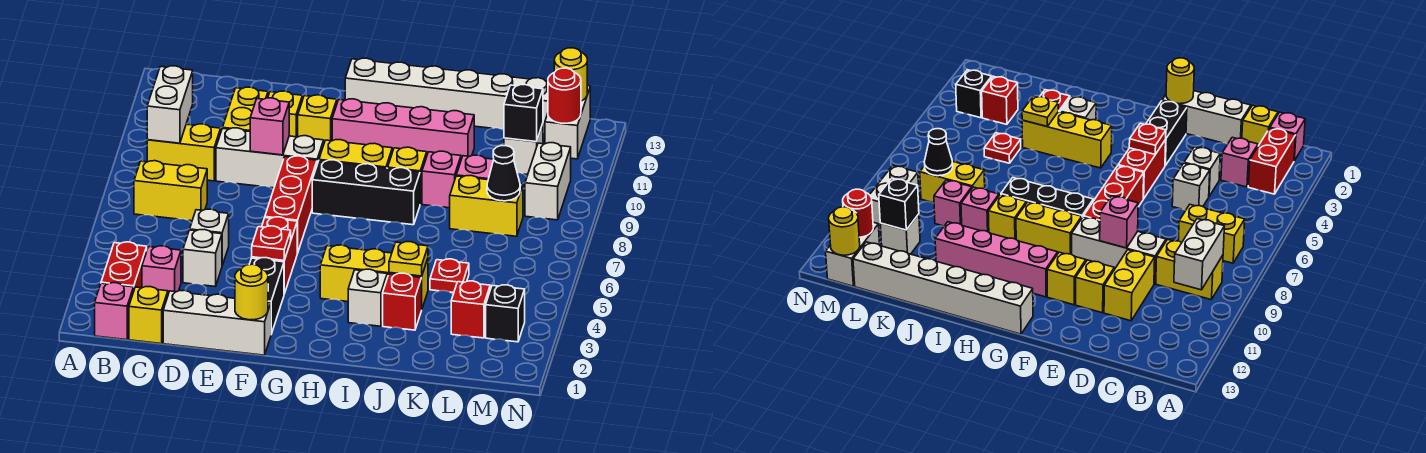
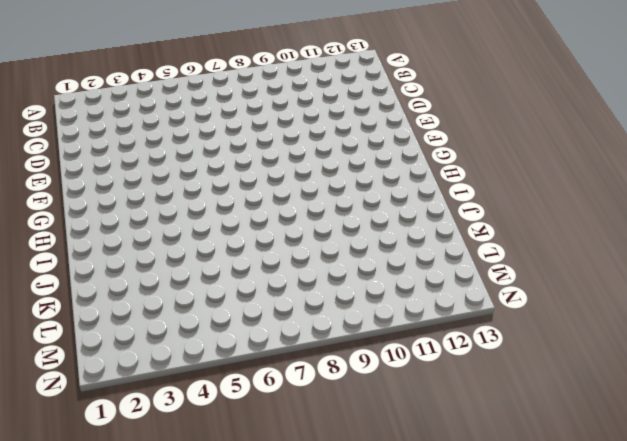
none -> pink 1x1 brick [95,283,134,340]
none -> red 1x2 brick [101,242,147,289]
none -> yellow 1x2 brick [134,161,207,221]
none -> yellow 1x2 brick [147,124,221,181]

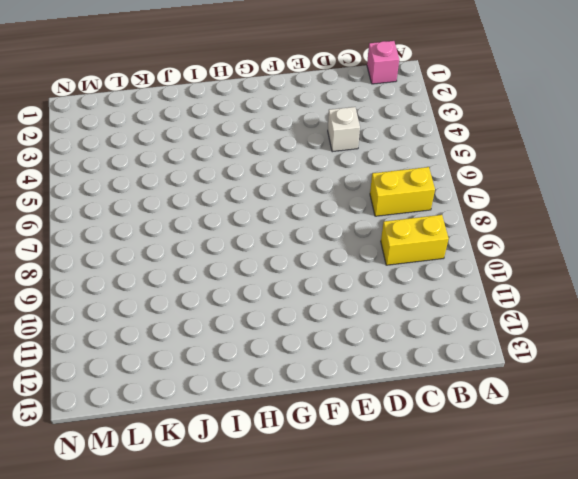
none -> red 1x2 brick [101,242,147,289]
none -> yellow 1x1 brick [129,287,168,344]
none -> pink 1x1 brick [142,246,181,294]
none -> white 1x3 brick [163,290,271,355]

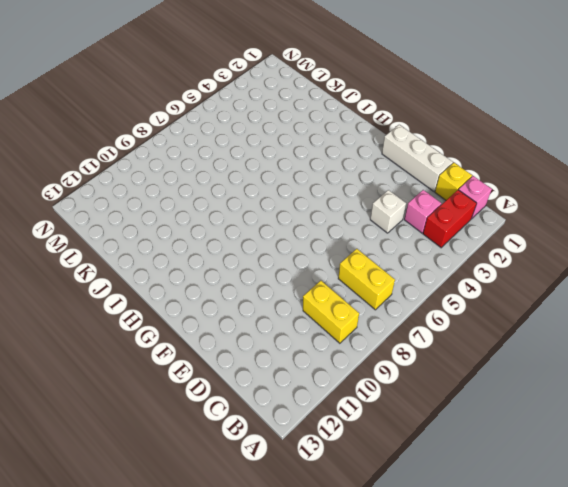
none -> white 1x1 brick [190,209,229,265]
none -> white 1x3 brick [216,128,324,188]
none -> yellow 1x2 brick [223,87,268,132]
none -> yellow 1x1 brick [268,91,302,137]

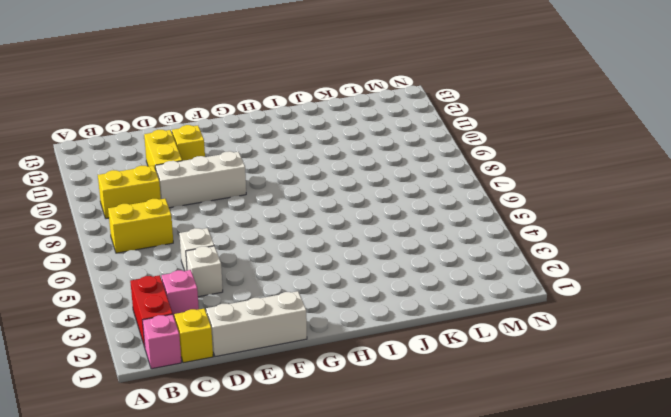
none -> black 1x2 brick [249,258,284,334]
none -> red 1x2 brick [252,217,297,294]
none -> red 1x3 brick [265,156,317,253]
none -> yellow 1x1 brick [298,95,337,143]

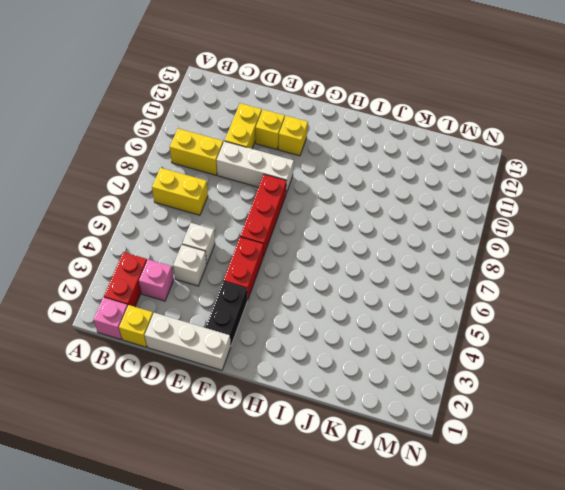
none -> black 1x3 brick [312,160,420,225]
none -> yellow 1x2 brick [319,140,392,168]
none -> pink 1x4 brick [332,99,474,159]
none -> white 1x6 brick [345,58,548,134]

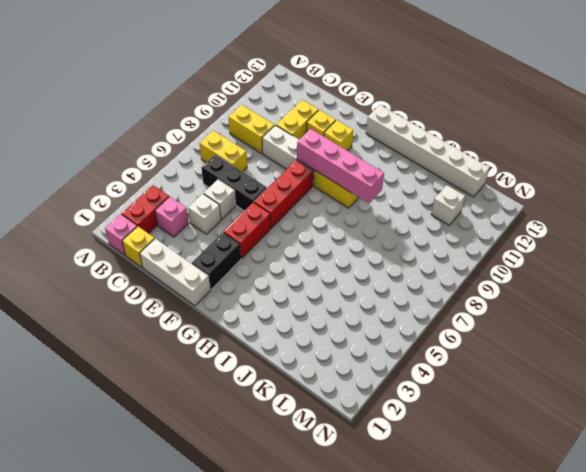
black 1x3 brick [202,154,267,211] -> black 1x3 brick moved to [312,160,420,225]
pink 1x4 brick [297,129,384,203] -> pink 1x4 brick moved to [332,99,474,159]
none -> yellow 1x3 brick [320,245,428,308]
none -> white 1x1 brick [348,269,387,326]
none -> yellow 1x1 brick [388,147,427,204]
none -> red 1x1 brick [383,273,422,330]

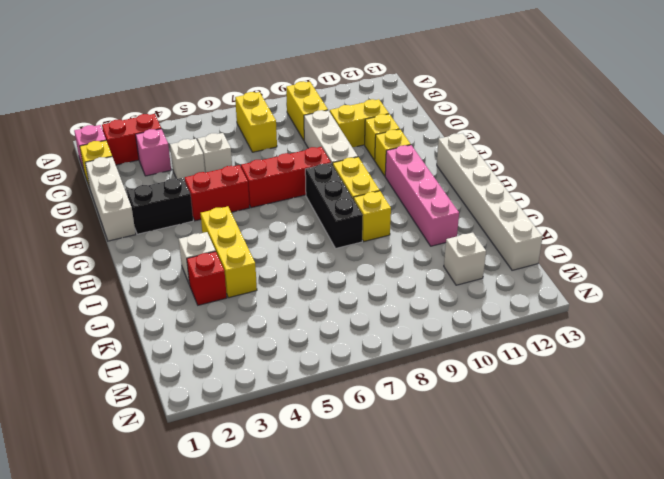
none -> pink 1x1 brick [422,151,461,208]
none -> red 1x1 plate [430,259,469,293]
none -> yellow 1x2 brick [450,176,523,236]
none -> pink 1x1 brick [456,155,494,180]

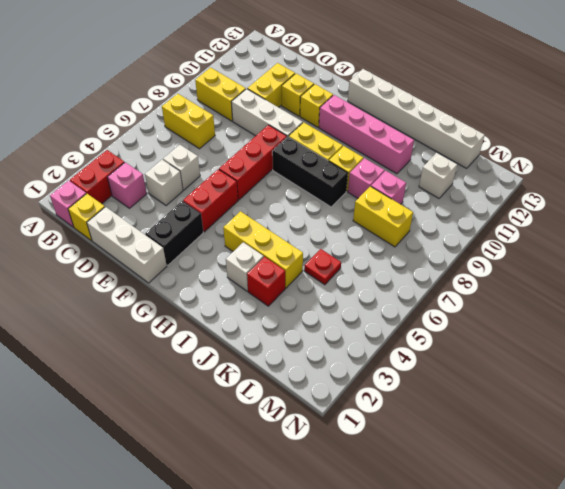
none -> red 1x1 brick [451,281,490,338]
none -> black 1x1 brick [486,285,525,342]
none -> white 1x2 brick [525,143,571,220]
none -> white 1x2 brick [545,86,590,159]

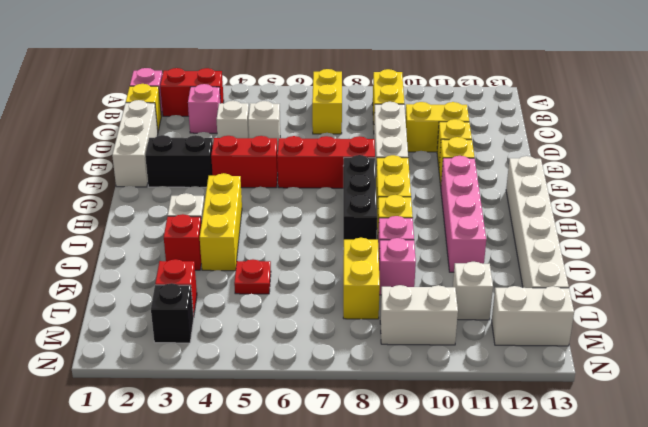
none -> white 1x2 brick [147,66,193,143]
none -> pink 1x1 brick [250,98,289,155]
none -> yellow 1x1 round brick [235,264,268,320]
none -> red 1x1 plate [252,226,291,260]

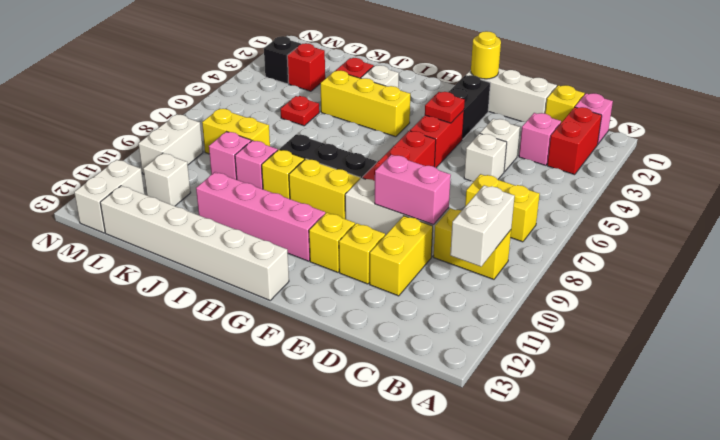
pink 1x2 brick [375,155,451,225] -> pink 1x1 brick [250,98,289,155]
none -> yellow 1x1 plate [389,242,428,276]
none -> black 1x1 cone [487,146,520,201]
none -> black 1x1 brick [504,85,543,142]
none -> red 1x1 round brick [548,68,581,123]

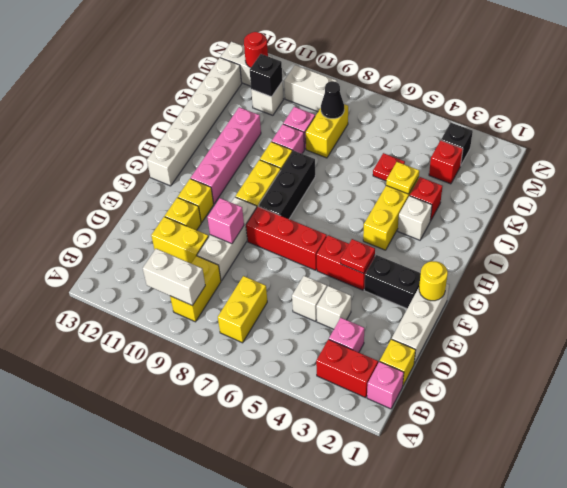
none -> yellow 1x1 round brick [554,48,587,101]

